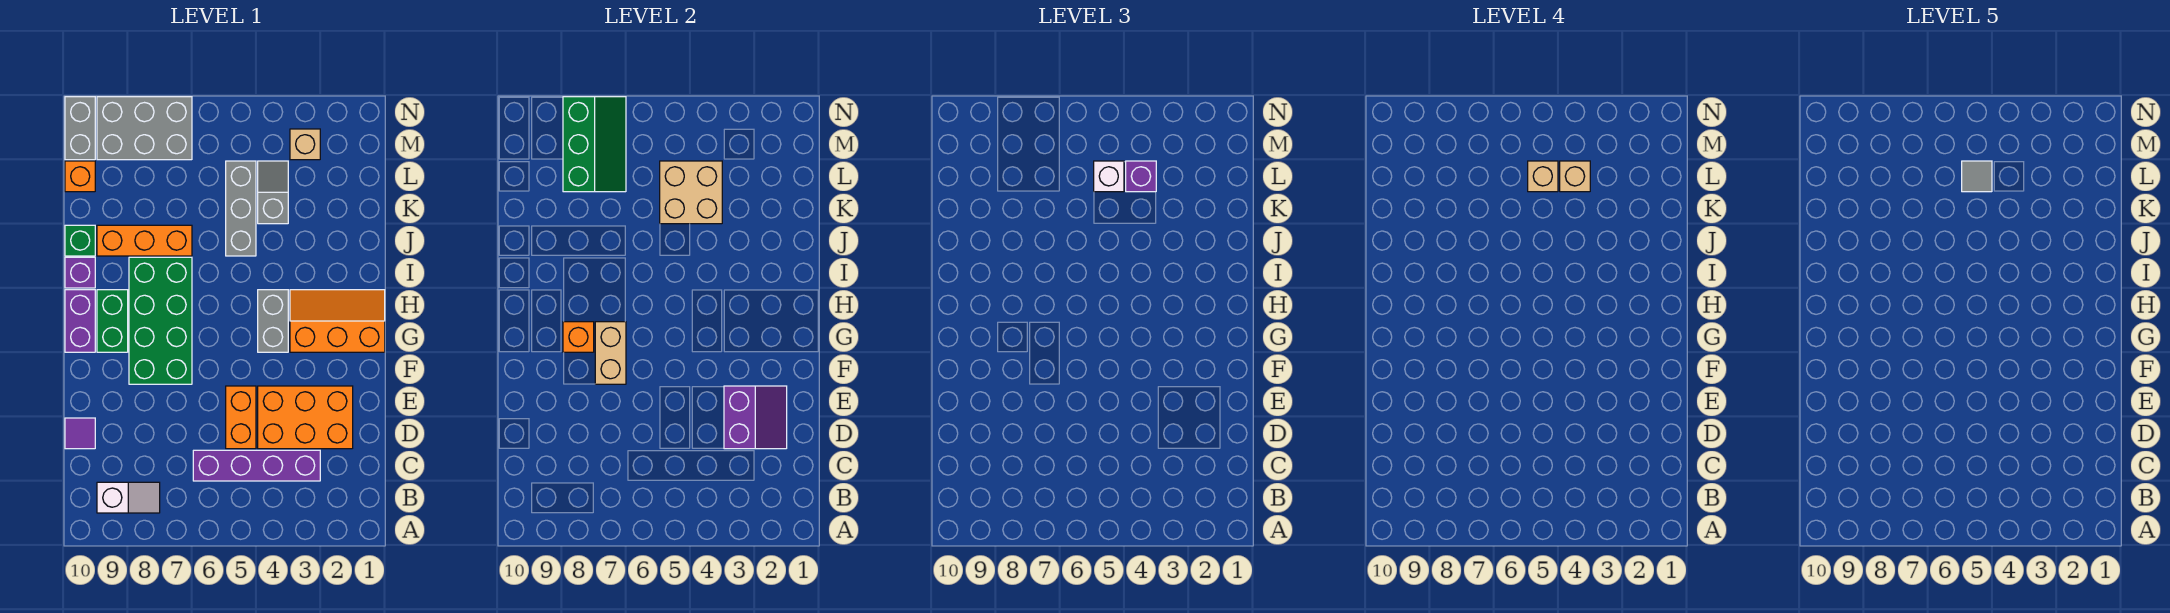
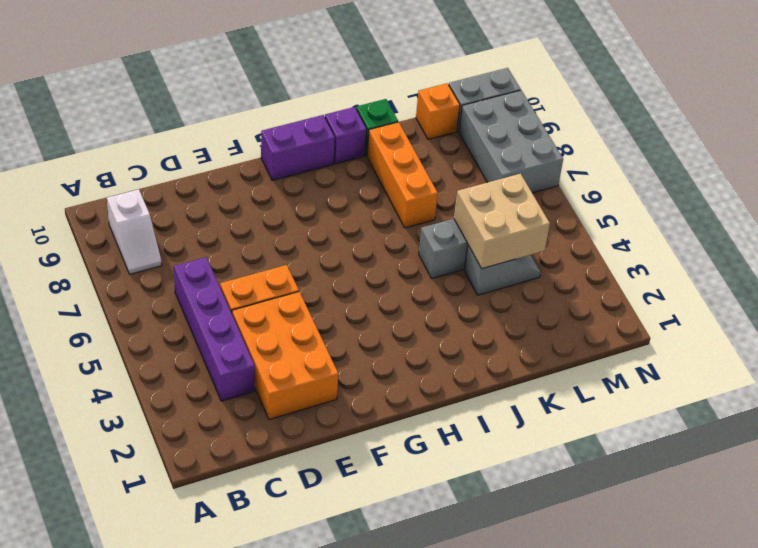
none -> purple 1x1 tile [65,418,95,449]
none -> green 2x4 brick [129,257,192,384]
none -> orange 2x3 slope [290,290,385,352]

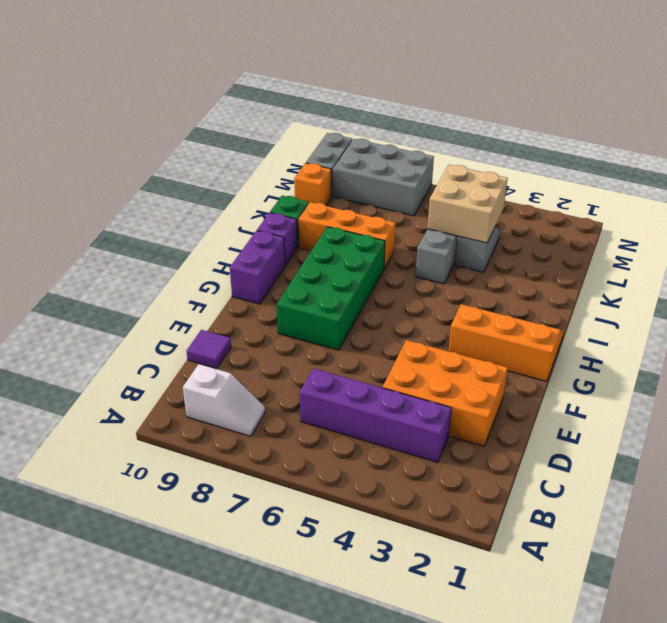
none -> orange 1x2 brick [226,386,256,449]
none -> grey 1x2 brick [258,290,288,352]
none -> green 1x2 brick [97,290,128,352]

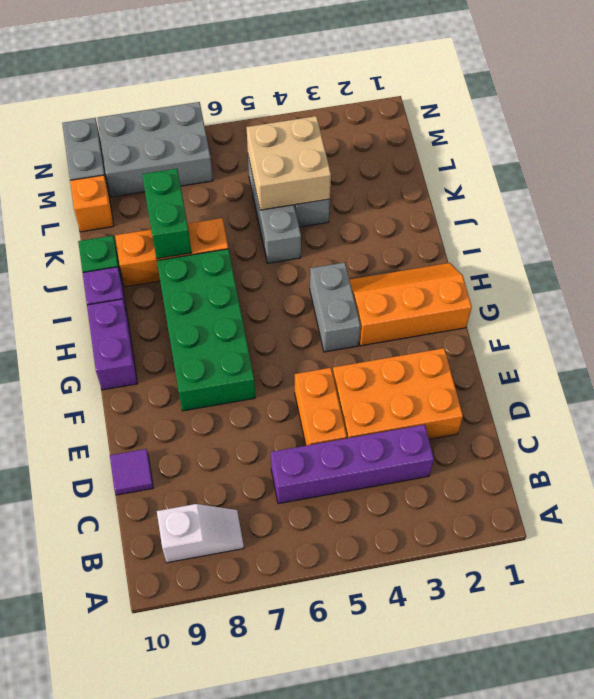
green 1x2 brick [142,169,192,259] -> green 1x2 brick moved to [97,290,128,352]
none -> tan 1x1 brick [290,129,320,160]
none -> purple 2x2 slope [724,386,787,449]
none -> tan 1x2 brick [595,322,626,384]

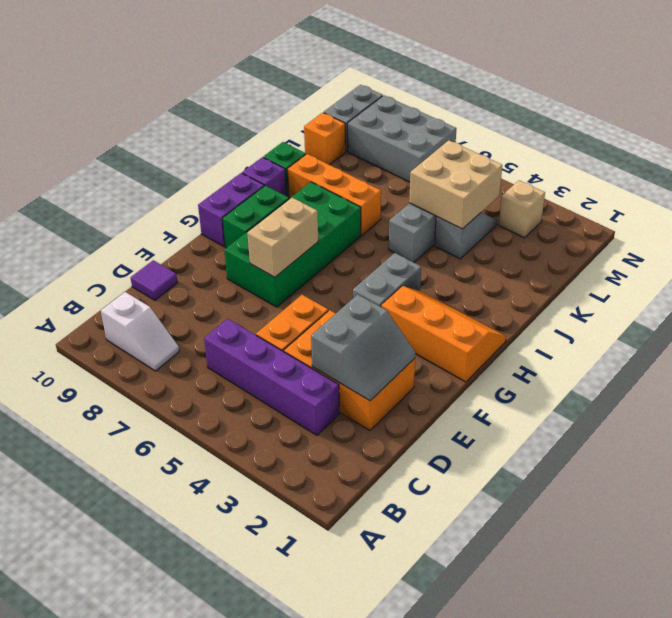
grey 2x2 slope [311,294,415,401] -> purple 2x2 slope [724,386,787,449]
none -> orange 1x1 brick [563,322,594,352]
none -> green 2x3 slope [563,97,626,192]
none -> purple 1x1 brick [1126,161,1156,192]

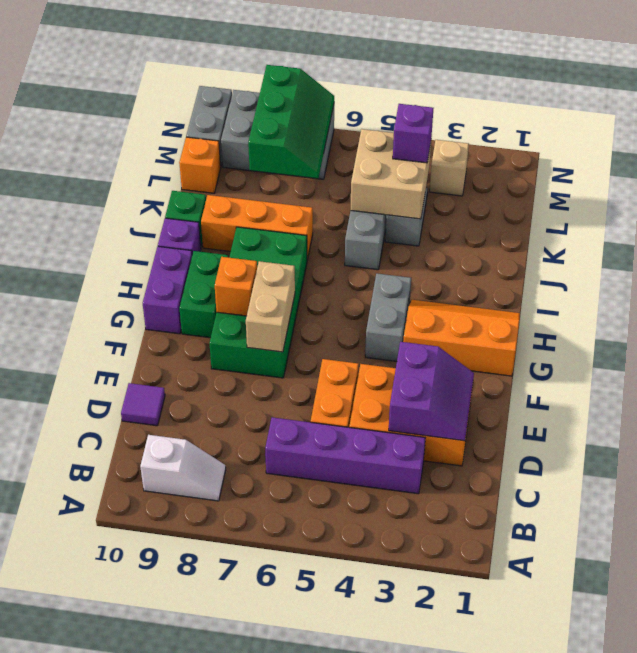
none -> white 1x1 brick [1094,161,1124,192]
none -> tan 1x1 brick [1560,161,1590,192]
none -> tan 1x1 brick [1528,161,1558,192]

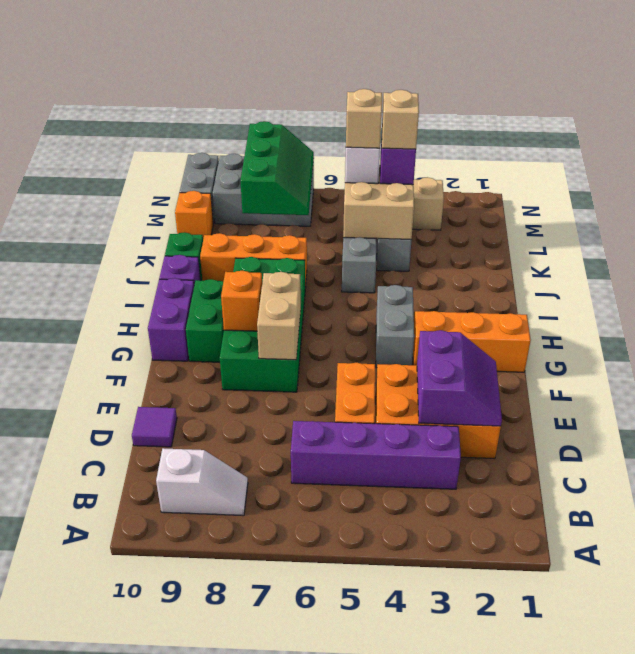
none -> grey 1x1 tile [1962,161,1992,192]

